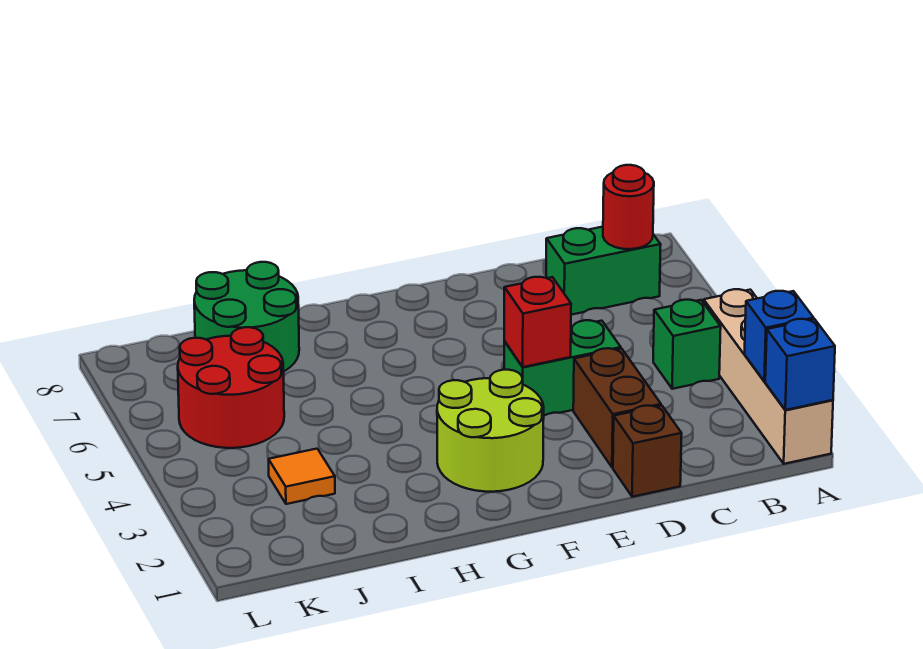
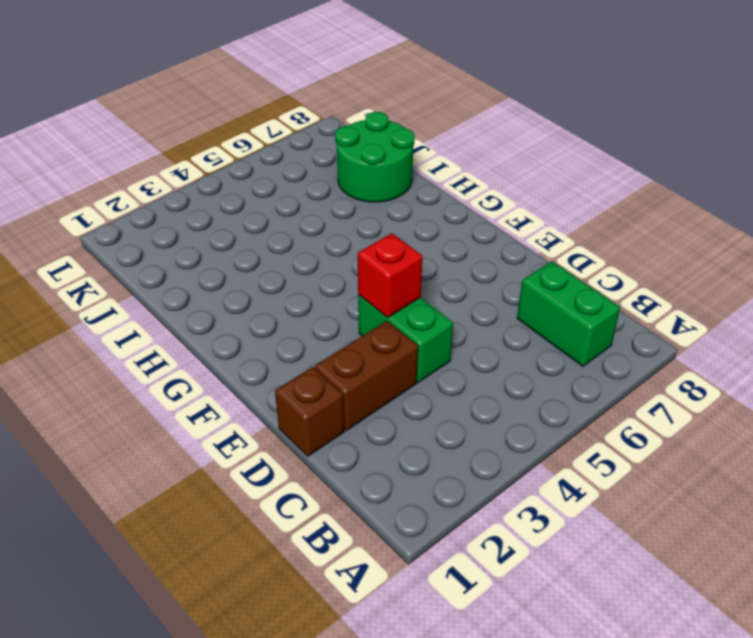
none -> tan 1x4 brick [704,289,833,464]
none -> green 1x1 brick [653,300,721,389]
none -> lime 2x2 round brick [437,370,544,492]

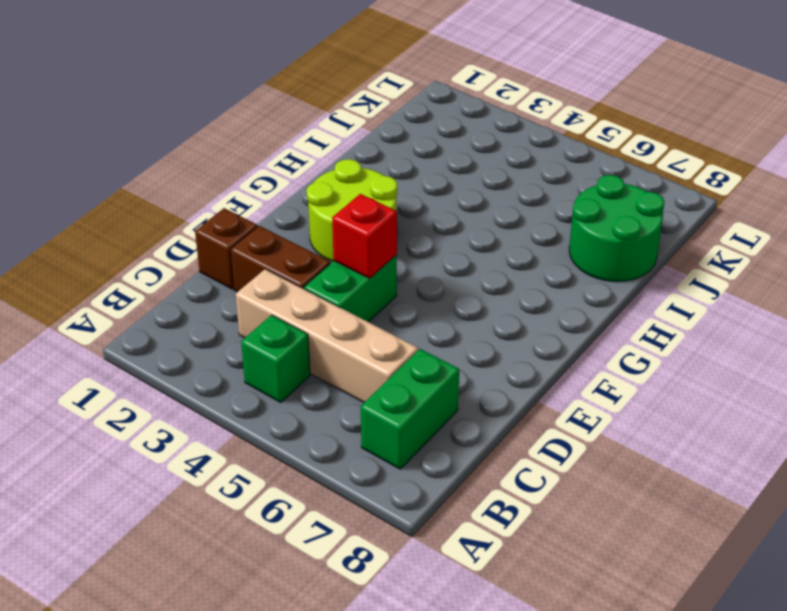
tan 1x4 brick [236,269,418,402] -> tan 1x4 brick moved to [704,289,833,464]
none -> orange 1x1 tile [269,449,335,504]
none -> red 2x2 round brick [178,327,284,448]
none -> blue 1x1 brick [765,319,835,410]

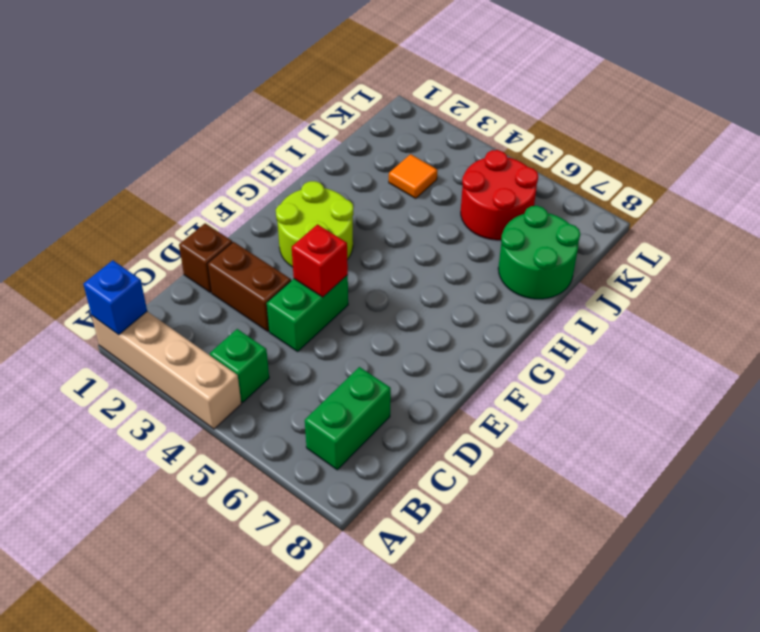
none -> blue 1x1 brick [745,291,814,381]
none -> red 1x1 round brick [603,165,654,249]

